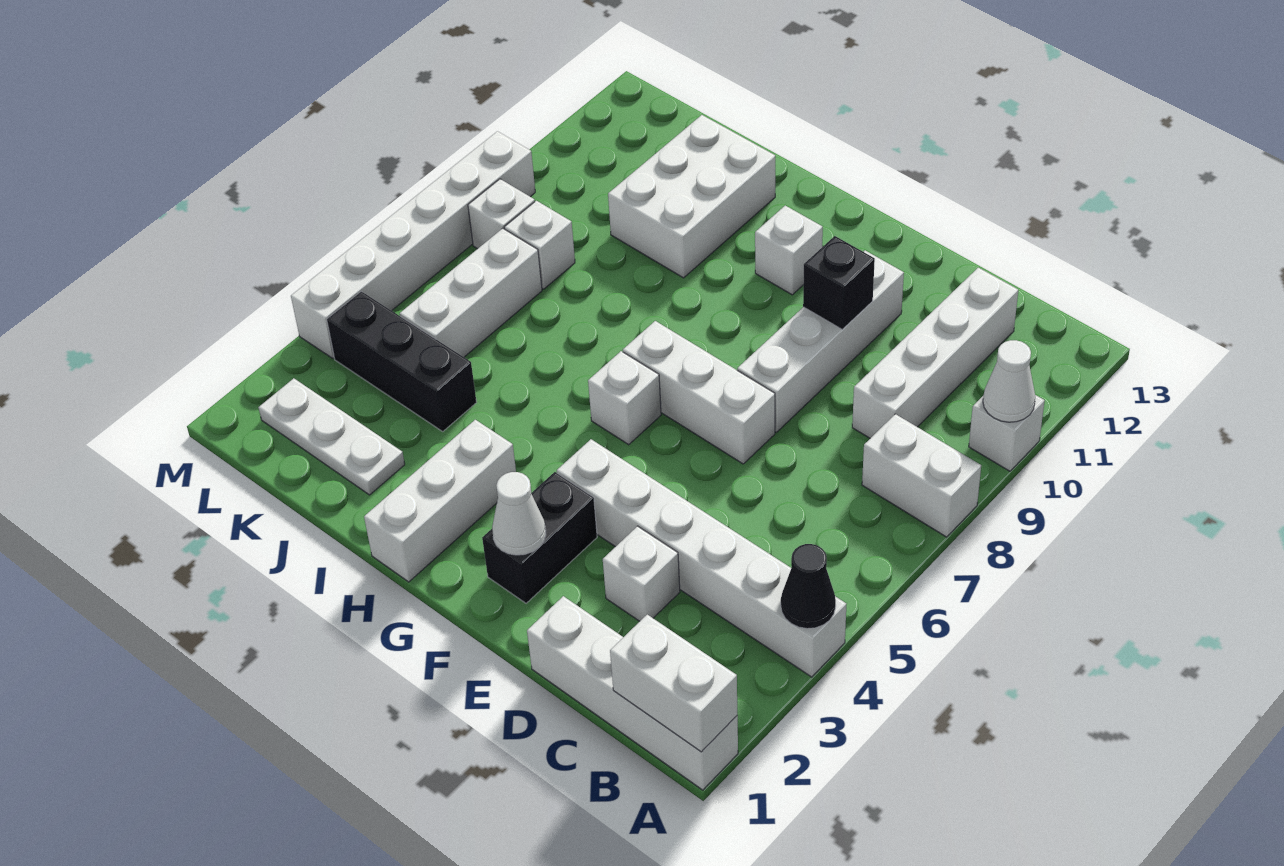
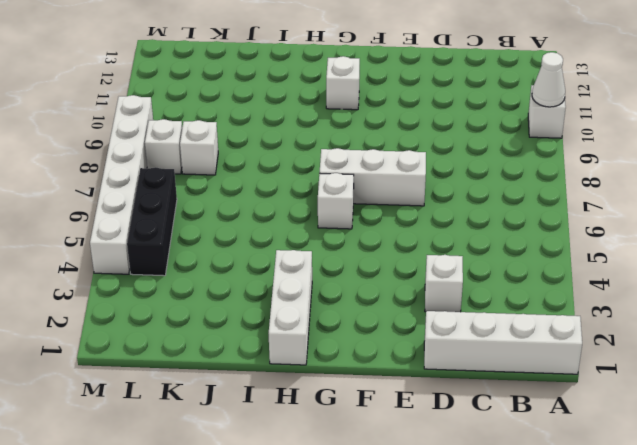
black 1x3 brick [127,167,177,276] -> black 1x3 brick turned to [327,291,477,431]
none -> white 1x6 brick [557,439,846,677]
none -> white 1x2 brick [862,414,981,537]
none -> white 1x4 brick [852,268,1018,438]

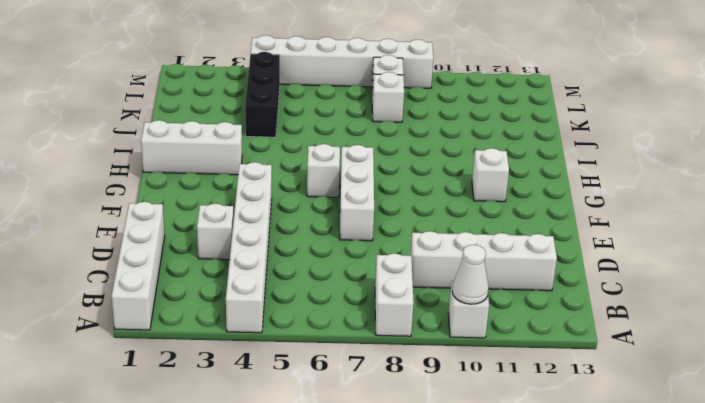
none -> white 1x4 brick [737,251,904,432]
none -> black 1x2 brick [482,472,597,603]
none -> white 2x3 brick [608,115,775,278]

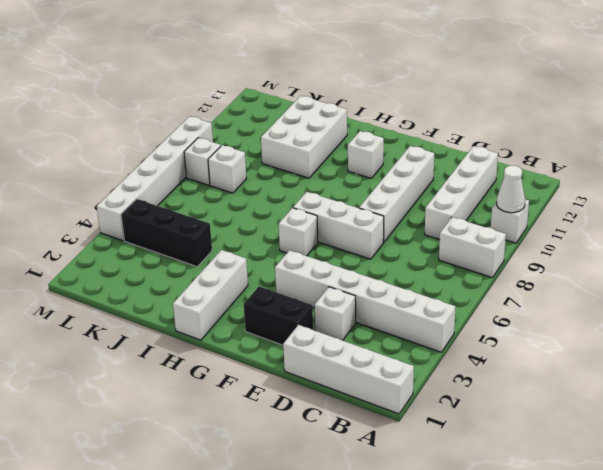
black 1x2 brick [244,286,313,345] -> black 1x2 brick turned to [482,472,597,603]
none -> white 1x3 plate [259,378,405,495]
none -> white 1x3 brick [400,228,542,357]
none -> white 1x2 brick [610,615,737,752]

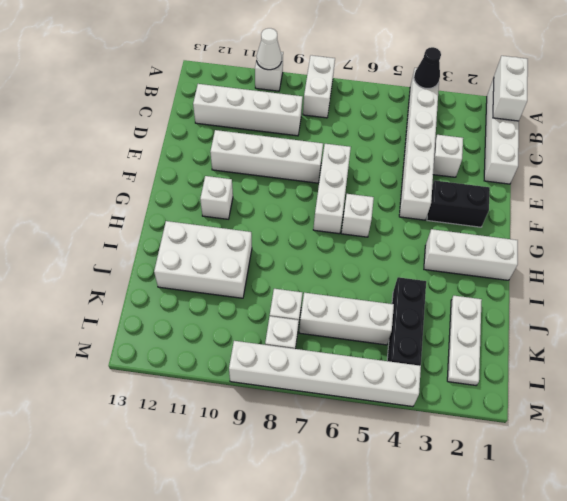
none -> black 1x1 brick [803,236,875,330]
none -> white 1x1 cone [492,472,546,555]

